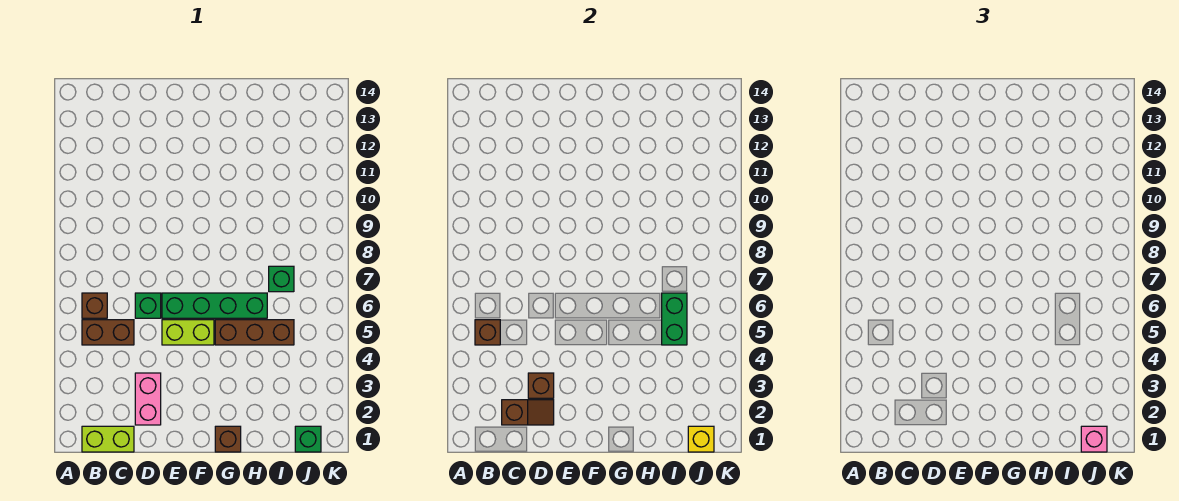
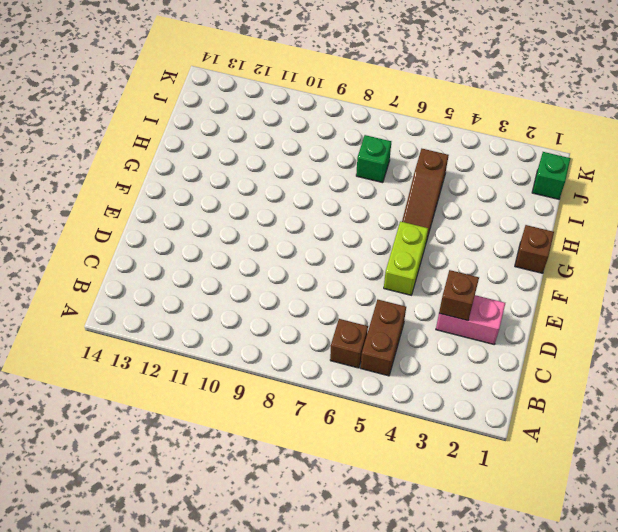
brown 1x3 slope [402,149,449,242] -> brown 1x3 brick [215,320,294,345]
none -> lime 1x2 brick [82,426,134,452]
none -> green 1x1 brick [135,293,161,318]
none -> green 1x4 brick [162,293,267,318]

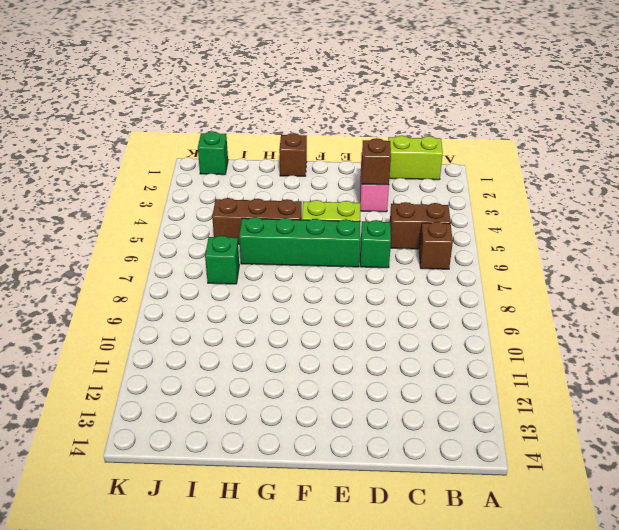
none -> brown 1x1 brick [475,320,500,345]
none -> brown 1x2 slope [502,400,554,425]
none -> green 1x2 brick [662,293,687,345]

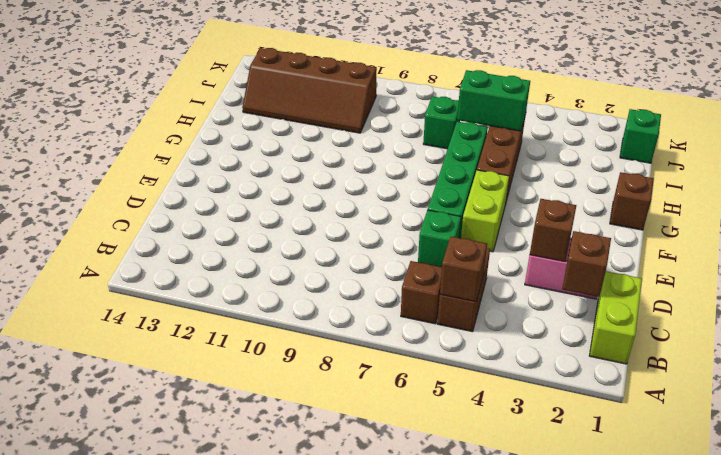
brown 2x4 slope [242,48,377,133] -> none
none -> yellow 1x1 brick [688,426,714,452]
none -> pink 1x1 brick [1081,426,1107,452]

